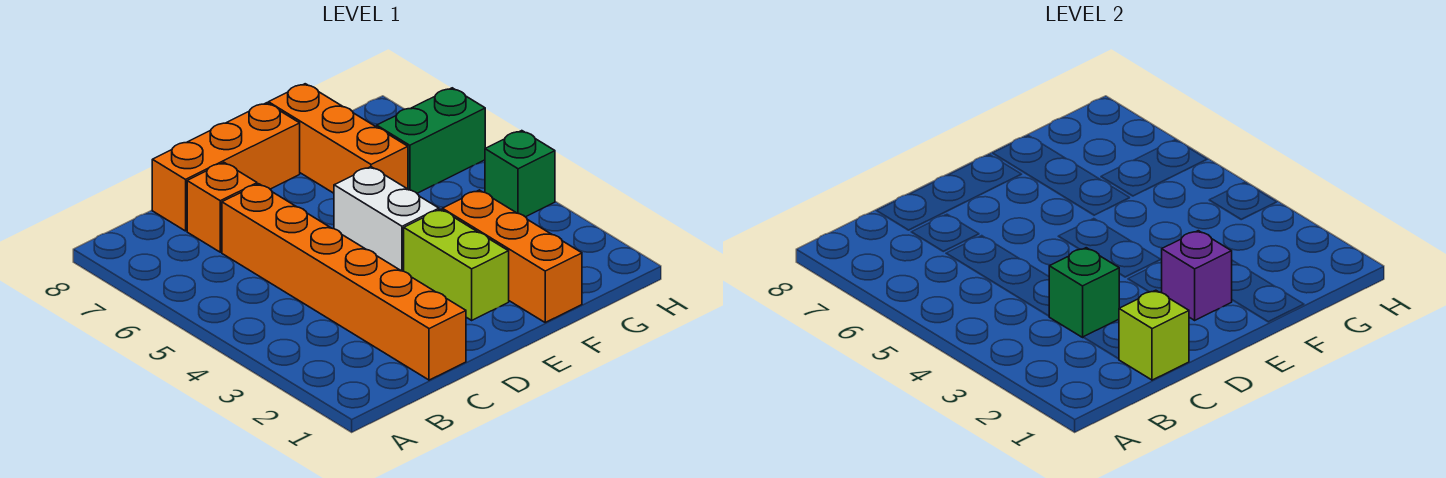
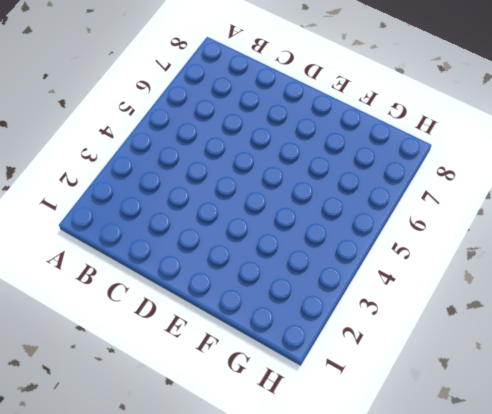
none -> orange 1x6 brick [222,184,466,380]
none -> orange 1x1 brick [187,163,257,252]
none -> orange 1x3 brick [152,103,300,231]

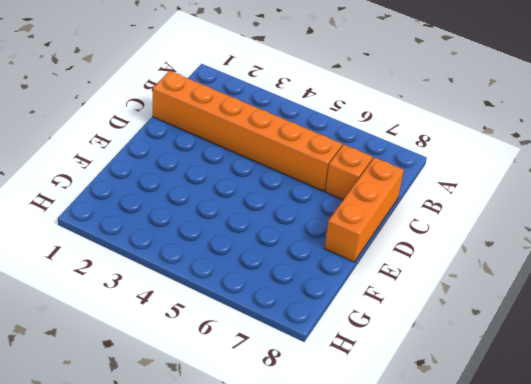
none -> lime 1x2 brick [404,209,509,320]
none -> white 1x2 brick [334,167,439,271]
none -> orange 1x3 brick [442,190,582,322]

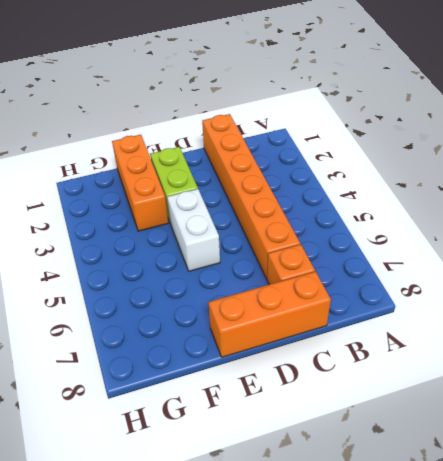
none -> orange 1x3 brick [268,84,408,193]
none -> green 1x2 brick [377,88,485,193]
none -> green 1x1 brick [485,131,555,217]

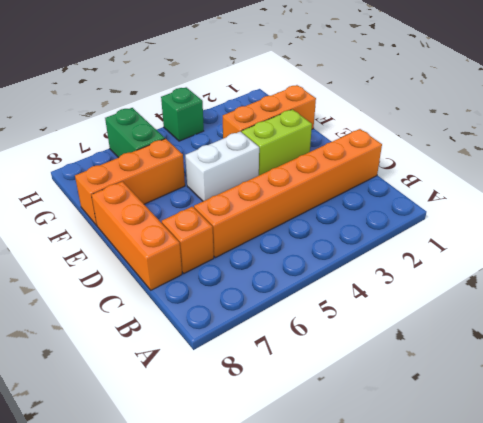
none -> lime 1x1 brick [1119,290,1189,380]
none -> green 1x1 brick [1049,248,1119,337]
none -> purple 1x1 brick [1162,231,1232,320]

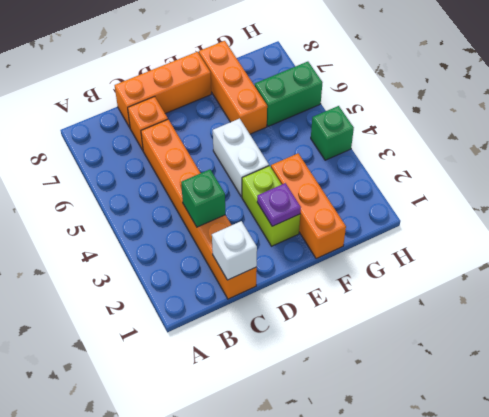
white 1x1 brick [212,221,257,280] -> lime 1x1 brick [1119,290,1189,380]
purple 1x1 plate [257,183,301,226] -> purple 1x1 brick [1162,231,1232,320]

